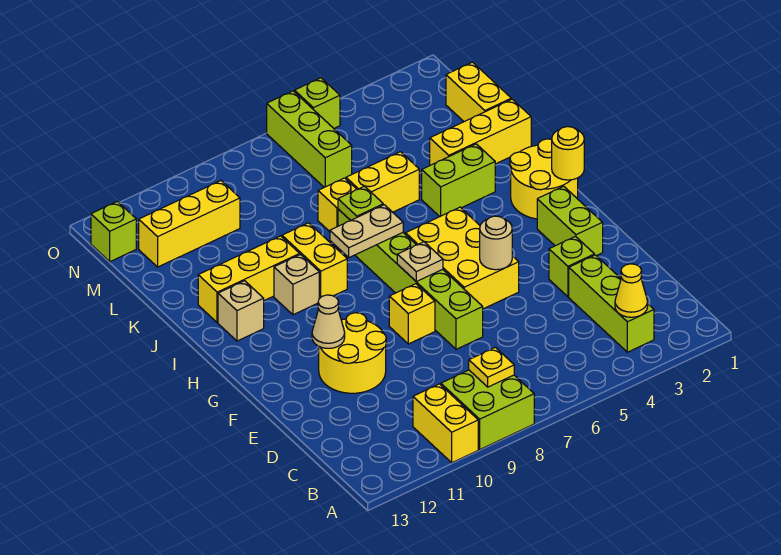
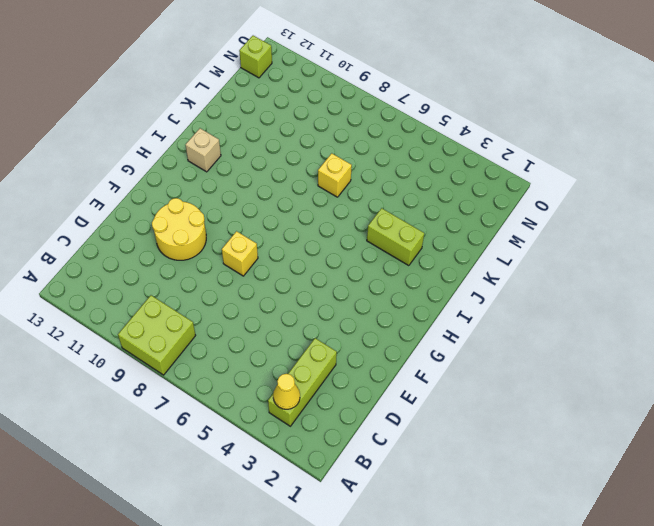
none -> yellow 1x2 brick [413,384,478,463]
none -> lime 1x1 brick [549,237,594,297]
none -> lime 1x6 brick [338,209,483,349]
none -> lime 1x2 brick [537,186,603,256]

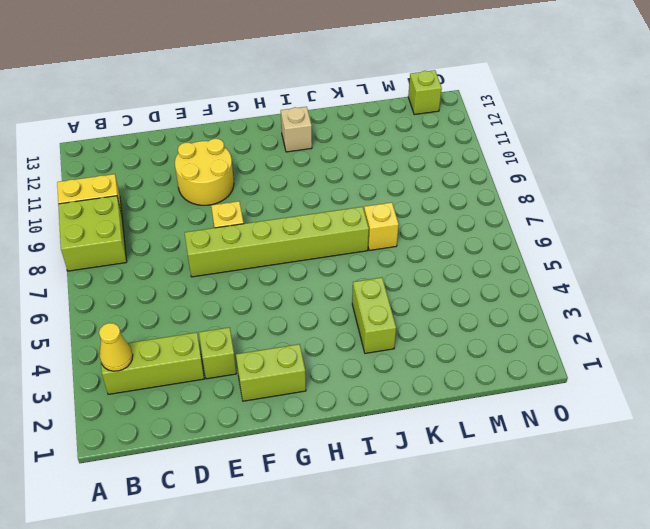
none -> yellow 2x3 brick [406,207,519,309]
none -> yellow 2x2 round brick [510,139,578,219]
none -> yellow 1x2 brick [282,223,347,298]
none -> tan 1x1 brick [274,255,319,315]

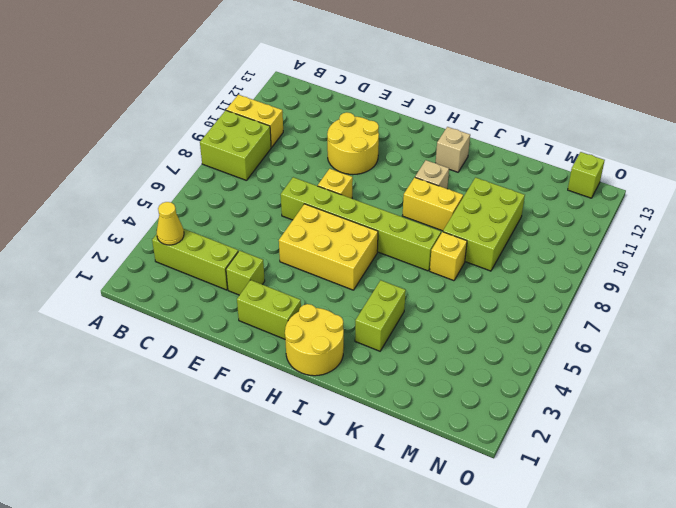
lime 2x3 brick [443,178,525,271] -> none
none -> yellow 1x3 brick [198,236,300,323]
none -> yellow 1x3 brick [430,99,531,165]
none -> yellow 1x2 brick [346,152,419,212]
none -> yellow 1x2 brick [446,62,511,122]

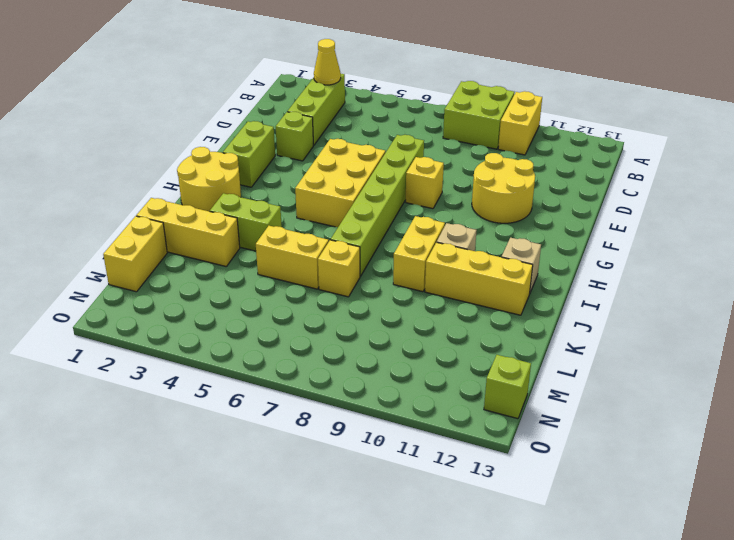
none -> lime 1x3 brick [267,91,352,187]
none -> yellow 1x3 brick [139,181,240,267]
none -> lime 1x1 brick [295,78,340,128]
none -> yellow 1x1 plate [469,347,514,387]

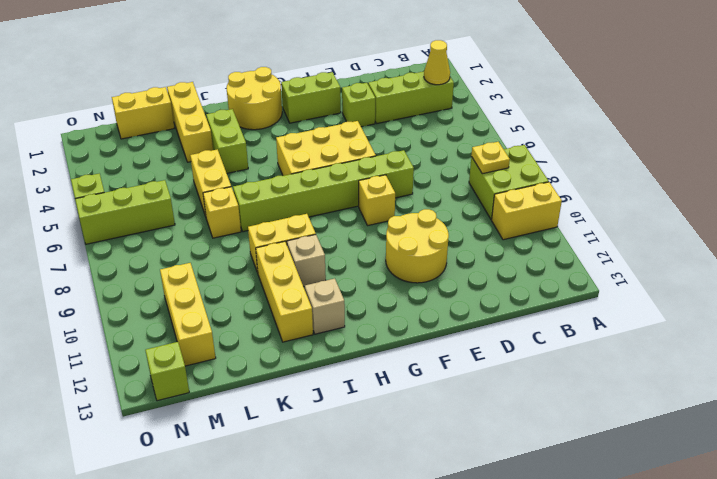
none -> tan 1x1 round brick [480,216,512,270]
none -> tan 1x1 cone [312,295,345,348]
none -> tan 1x1 plate [397,242,443,282]
none -> yellow 1x1 round brick [552,127,584,180]

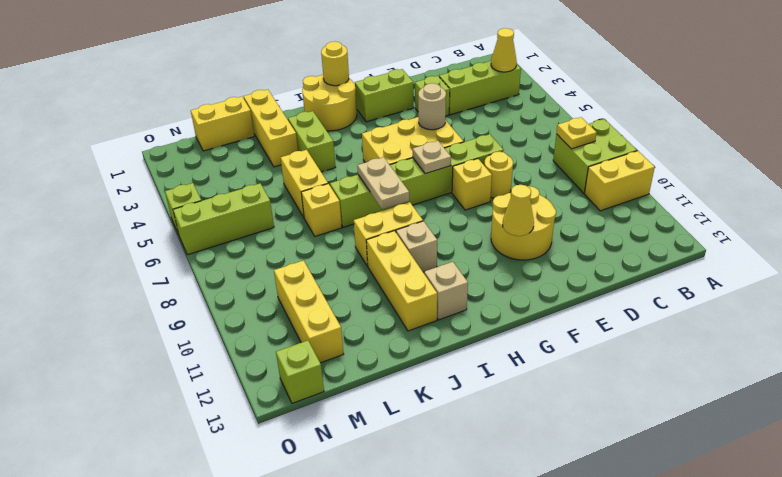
yellow 1x1 round brick [484,152,513,198] -> none
yellow 1x1 cone [503,185,534,236] -> tan 1x1 cone [312,295,345,348]
none -> lime 1x1 plate [338,186,383,220]

